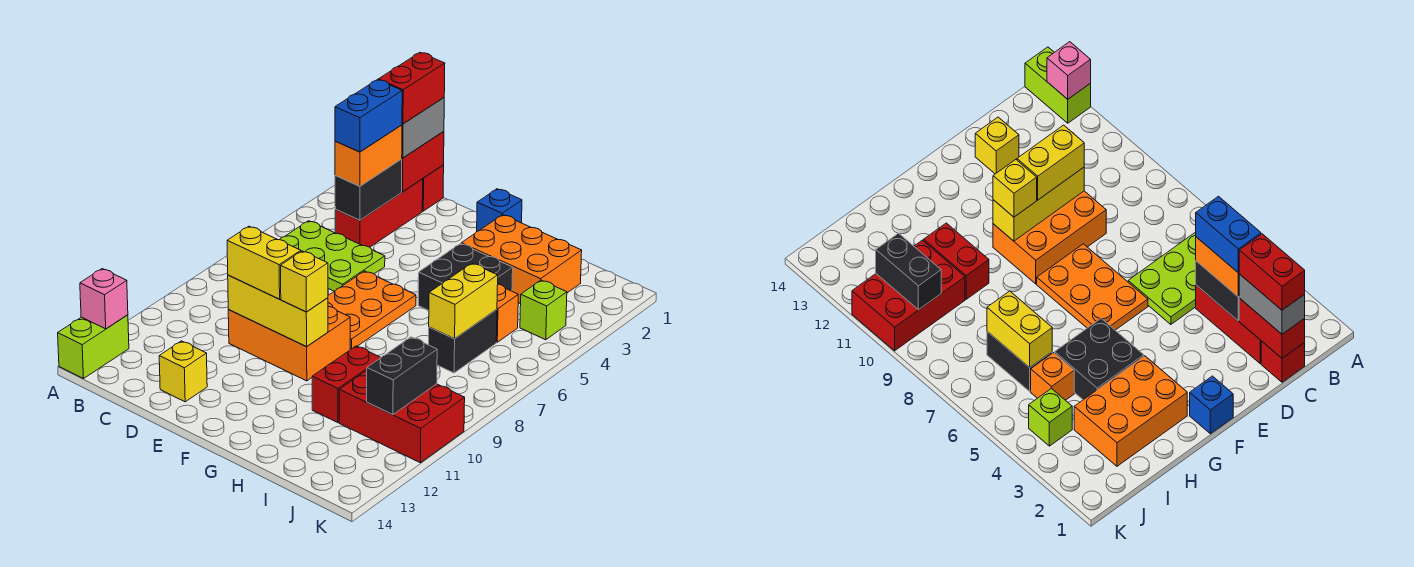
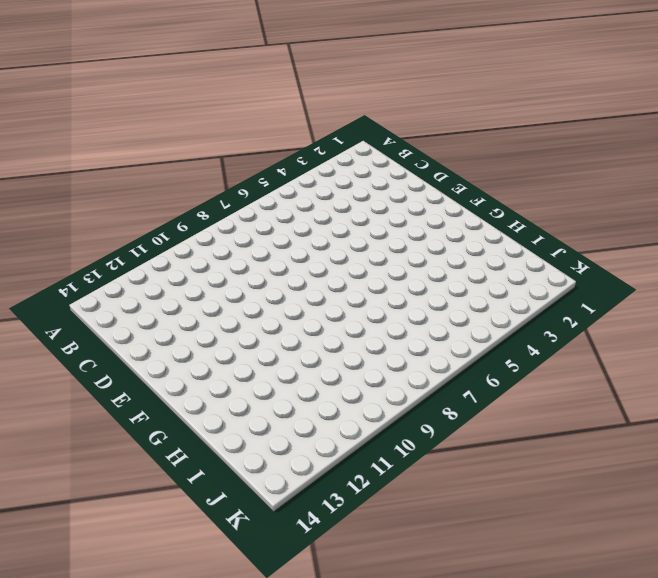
none -> lime 1x2 brick [58,315,129,379]
none -> lime 2x3 plate [280,221,385,291]
none -> red 1x1 brick [422,165,444,211]

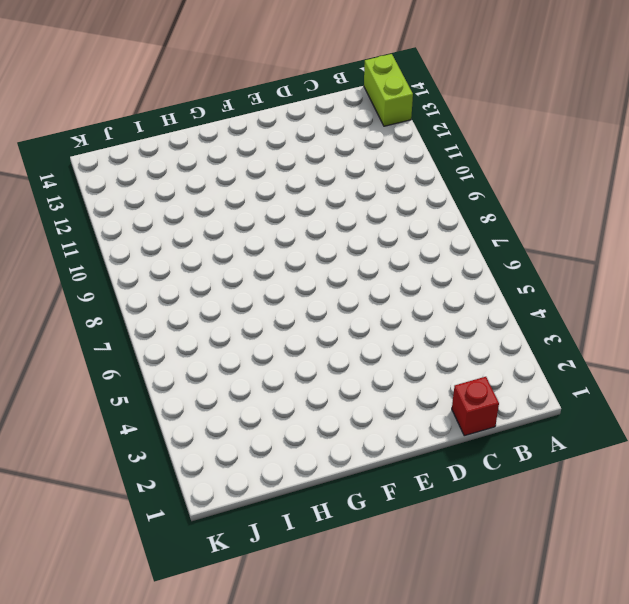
none -> lime 2x3 plate [280,221,385,291]
none -> red 1x3 brick [335,179,423,247]
none -> orange 2x3 brick [228,307,350,381]

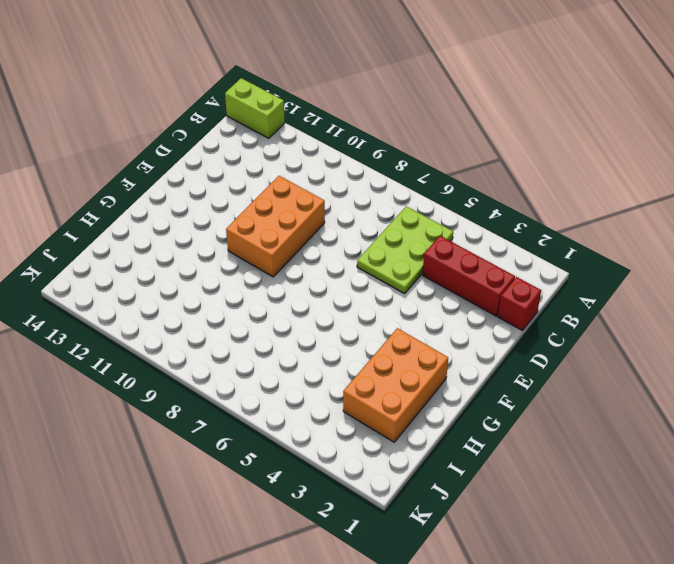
none -> yellow 1x1 brick [159,341,207,402]
none -> orange 2x3 plate [328,271,416,349]
none -> blue 1x1 brick [477,189,522,231]

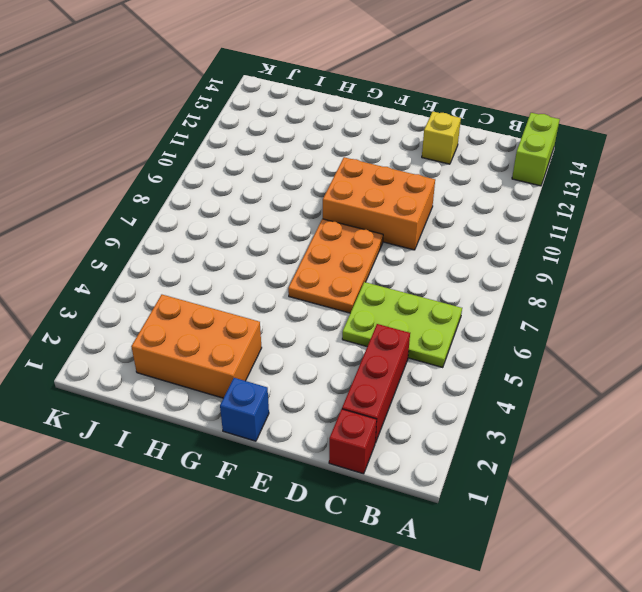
none -> black 2x2 brick [418,244,513,310]
none -> red 1x2 brick [312,346,381,423]
none -> orange 1x1 brick [496,284,518,342]

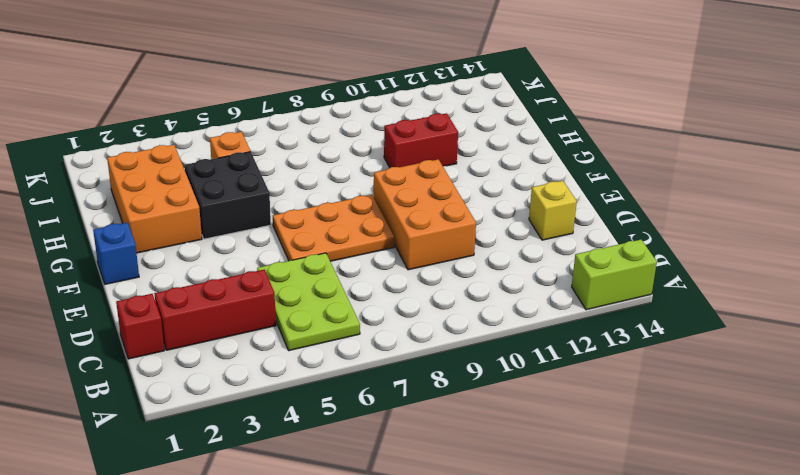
none -> black 1x2 brick [429,310,497,373]
none -> red 2x3 brick [339,370,465,463]
none -> lime 1x1 brick [520,280,567,340]

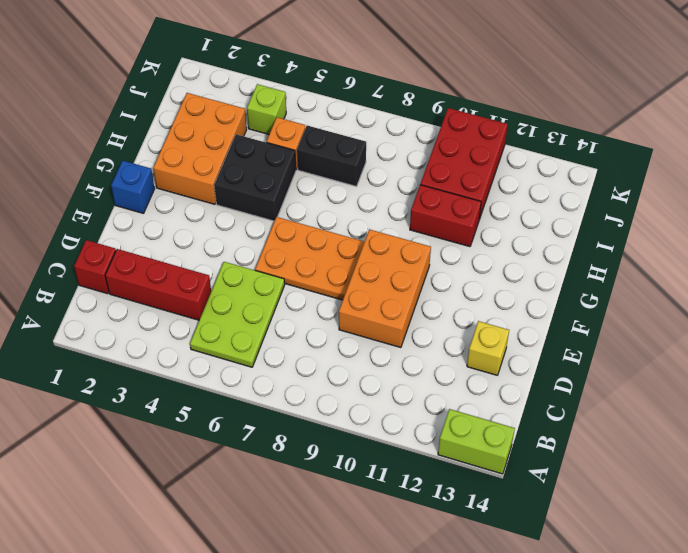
none -> pink 1x1 brick [80,269,128,329]
none -> red 1x2 brick [402,131,444,192]
none -> black 1x2 brick [335,159,402,220]

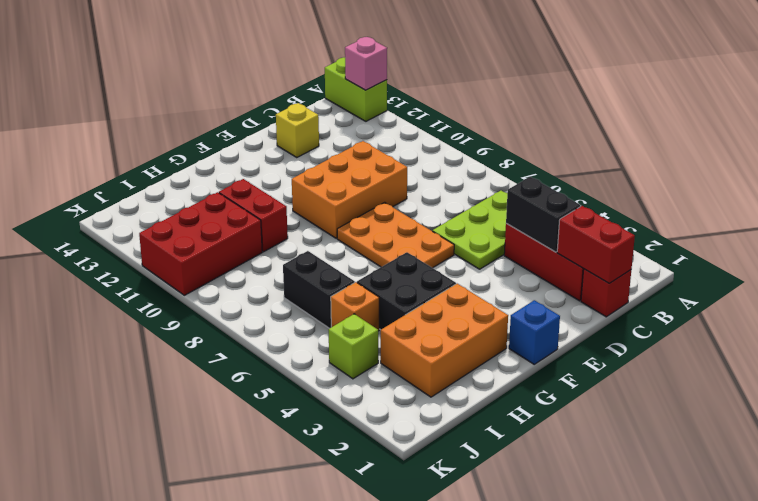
none -> yellow 1x3 brick [228,275,328,347]
none -> yellow 1x2 brick [429,263,498,339]
none -> black 1x2 brick [367,337,437,415]

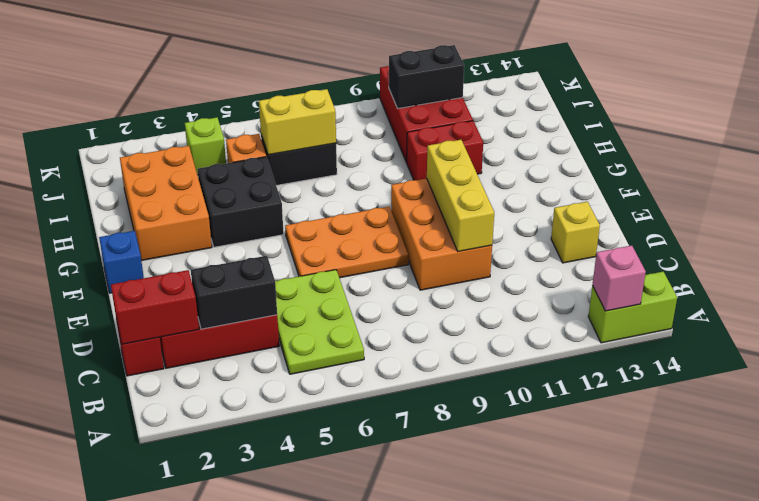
none -> grey 1x2 brick [402,98,444,158]
none -> orange 1x2 brick [335,125,402,186]
none -> yellow 1x2 brick [227,226,301,299]

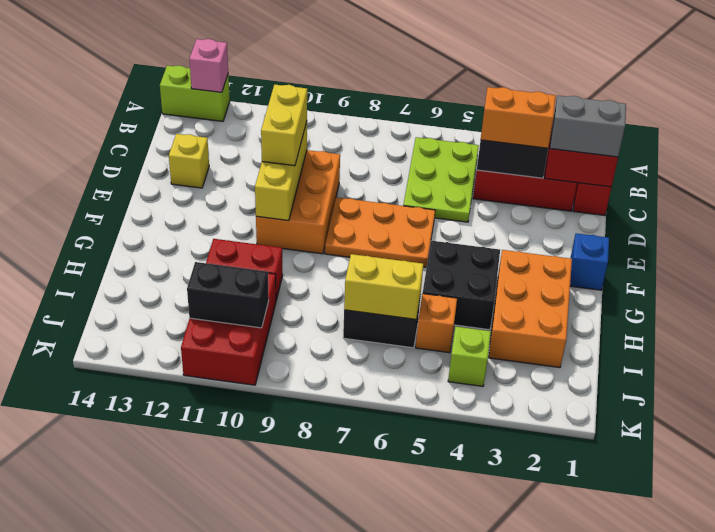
none -> yellow 1x1 brick [281,251,328,312]
none -> red 1x2 brick [378,53,445,124]
none -> blue 1x2 brick [335,80,402,152]

